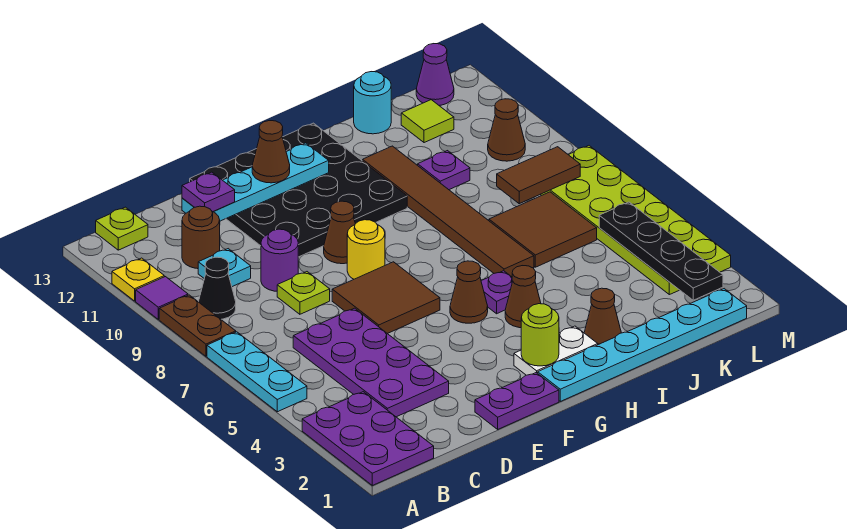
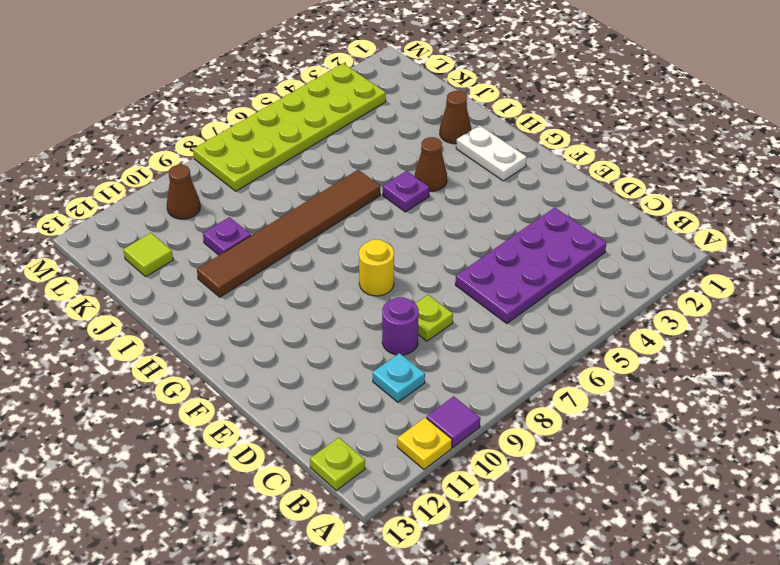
none -> purple 2x3 plate [302,392,434,485]
none -> cyan 1x3 plate [207,332,307,412]
none -> brown 1x2 plate [159,295,236,356]
none -> black 1x1 cone [199,257,236,319]

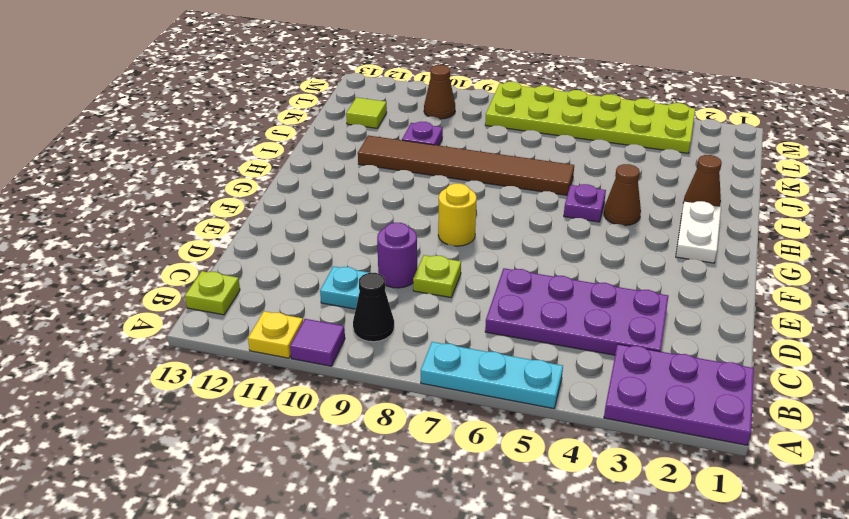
none -> brown 1x2 plate [159,295,236,356]
none -> brown 1x1 round brick [182,206,220,269]
none -> purple 1x2 plate [475,373,559,429]
none -> brown 2x2 tile [332,262,440,334]

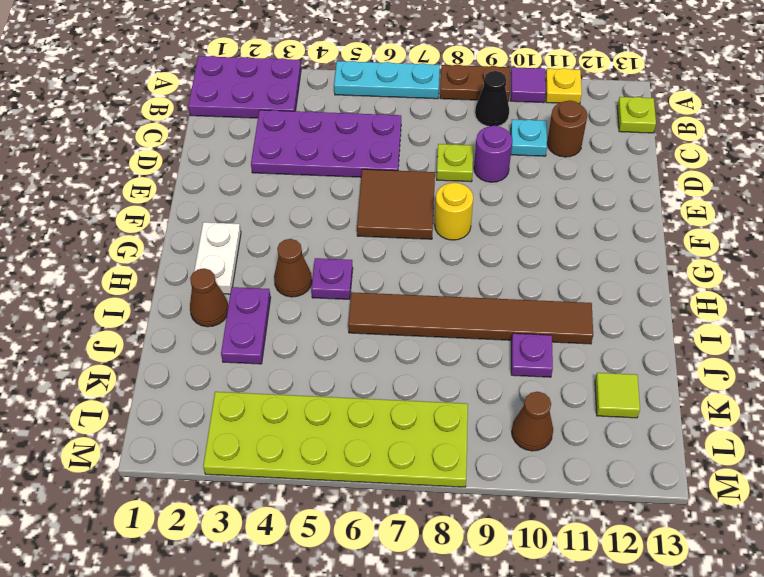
purple 1x2 plate [221,287,271,364] -> purple 1x2 plate moved to [475,373,559,429]
none -> black 4x4 plate [190,123,407,257]
none -> brown 1x1 cone [324,201,355,264]
none -> cyan 1x6 plate [538,289,747,401]
none -> brown 1x1 cone [450,261,488,323]

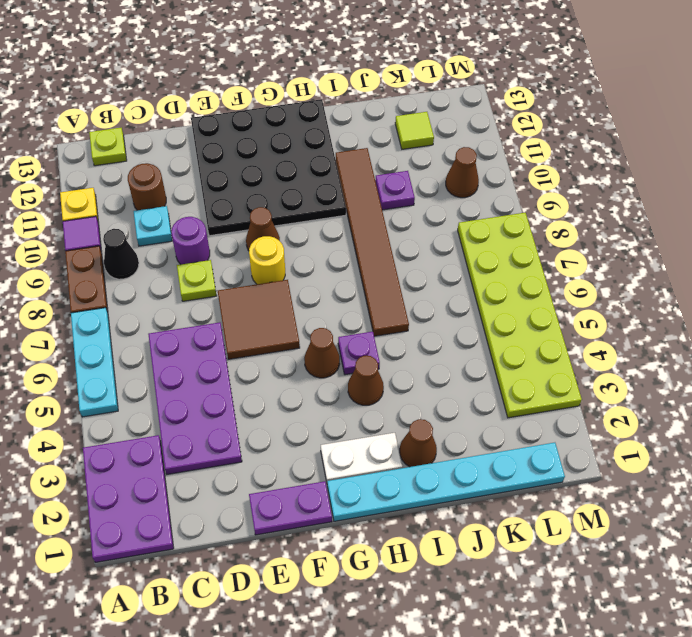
none -> brown 2x2 tile [489,192,597,267]
none -> cyan 1x1 round brick [354,72,391,134]
none -> purple 1x1 cone [416,44,454,105]
none -> cyan 1x4 plate [182,143,329,221]

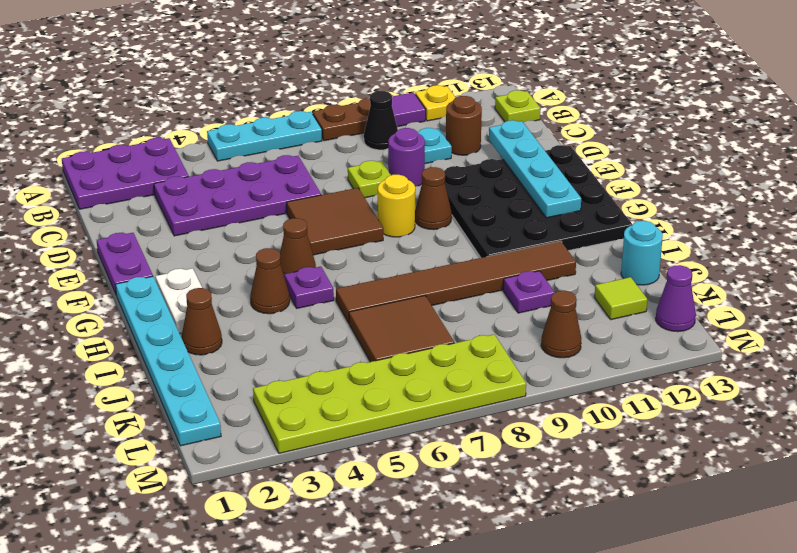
none -> lime 1x1 round brick [521,304,559,366]
none -> brown 1x2 tile [497,147,580,204]
none -> black 1x4 plate [599,202,723,300]
none -> purple 1x1 plate [182,172,235,212]

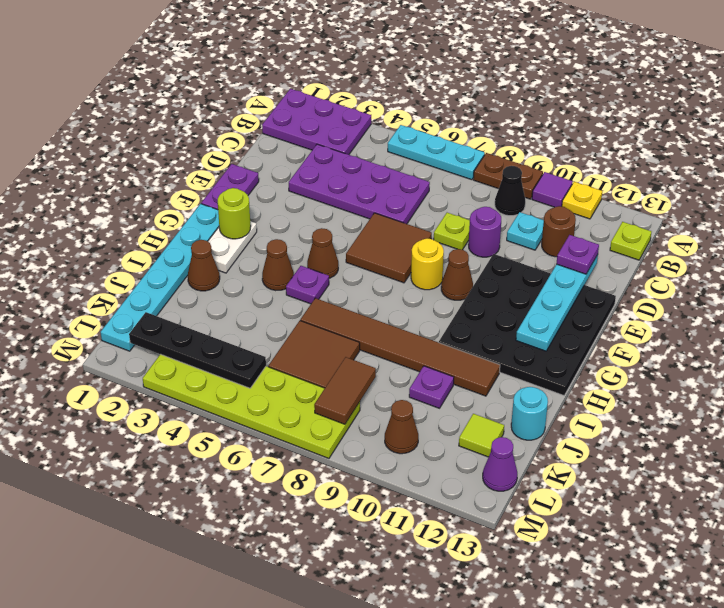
none -> brown 1x1 cone [252,121,290,183]

